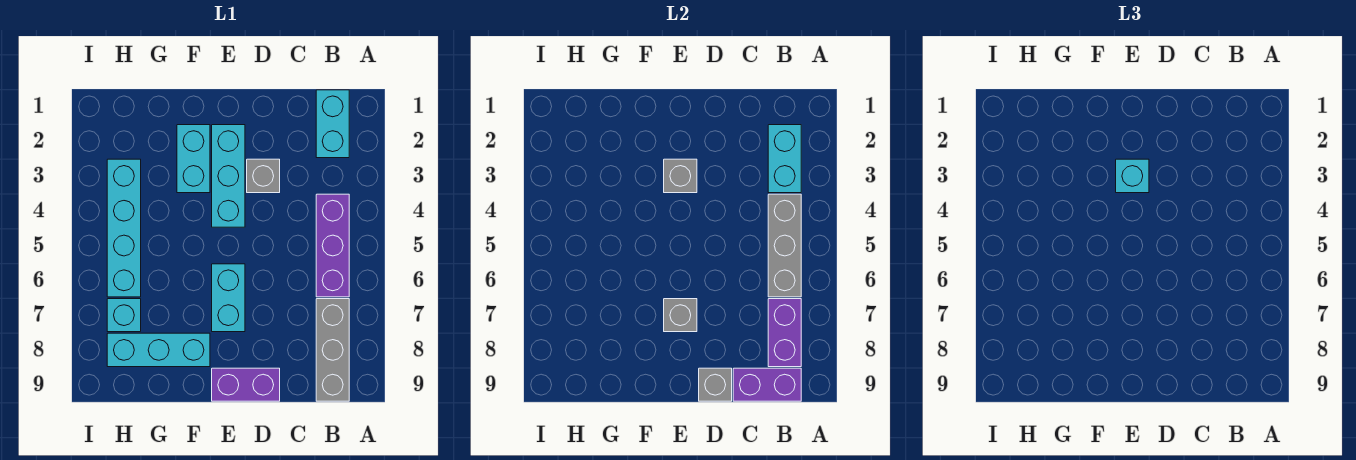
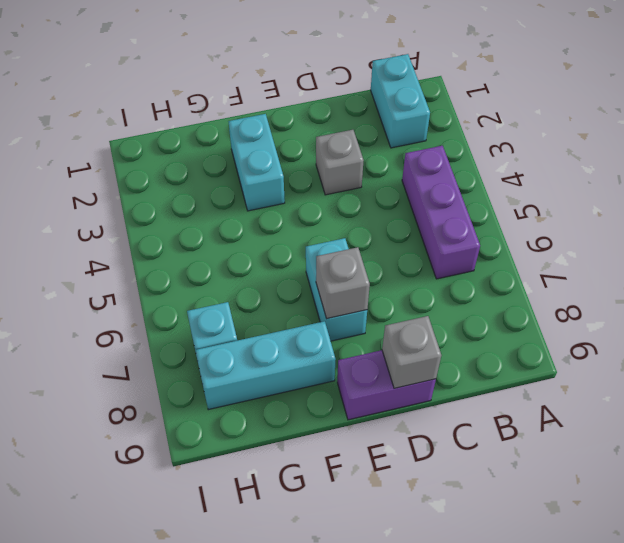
none -> grey 1x3 brick [316,299,349,401]
none -> cyan 1x3 brick [212,125,245,227]
none -> cyan 1x4 brick [107,159,141,297]

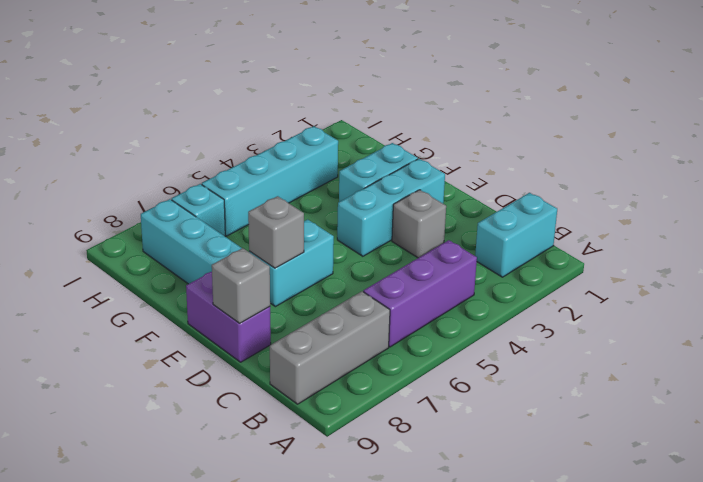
none -> cyan 1x2 brick [768,125,801,193]
none -> grey 1x3 brick [768,194,801,297]
none -> purple 1x2 brick [768,299,801,367]

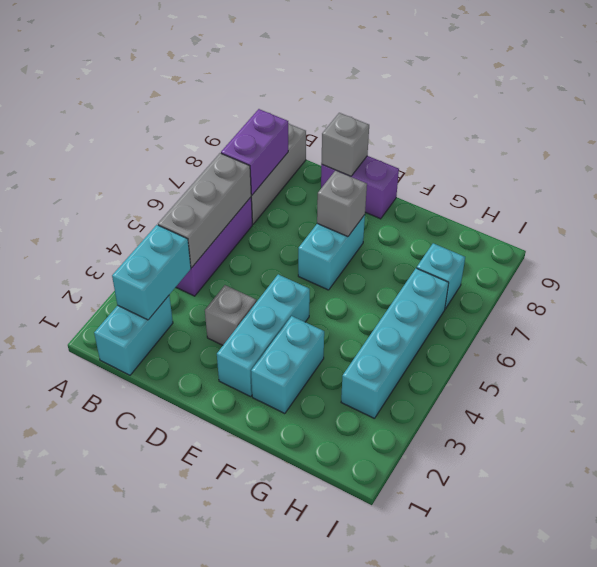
none -> cyan 1x3 brick [107,333,210,367]
none -> purple 1x2 brick [733,368,801,401]
none -> grey 1x1 brick [664,159,697,193]

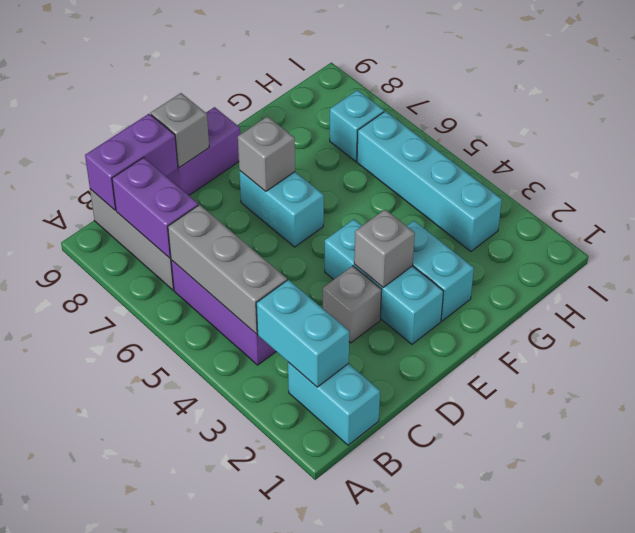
none -> cyan 1x3 brick [107,333,210,367]
none -> cyan 1x1 brick [1116,159,1149,193]

